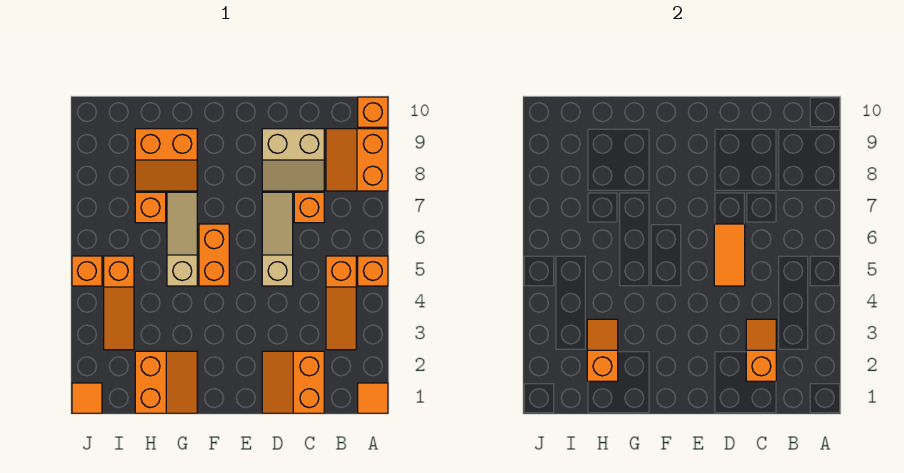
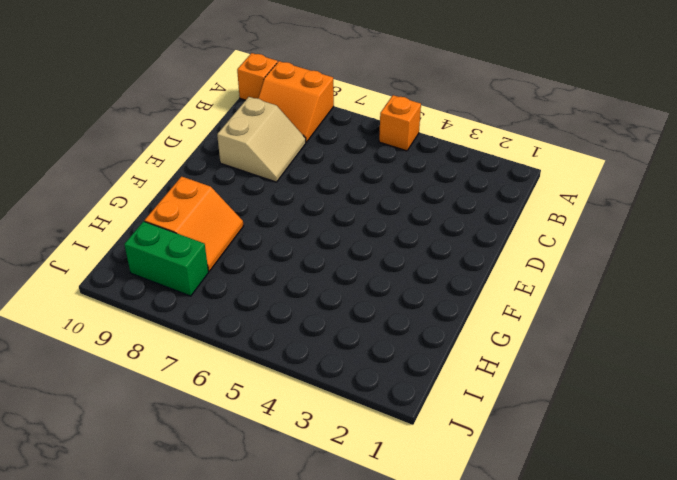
green 1x2 brick [124,221,208,296] -> none
none -> orange 1x1 tile [358,383,388,413]
none -> orange 1x3 slope [326,256,356,350]
none -> orange 2x2 slope [262,351,324,413]

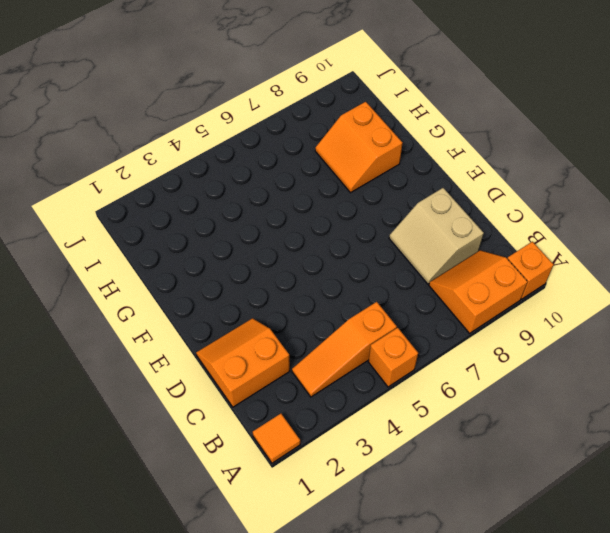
none -> orange 1x1 brick [294,192,324,223]
none -> tan 1x3 slope [262,192,293,286]
none -> orange 1x2 brick [199,224,229,286]

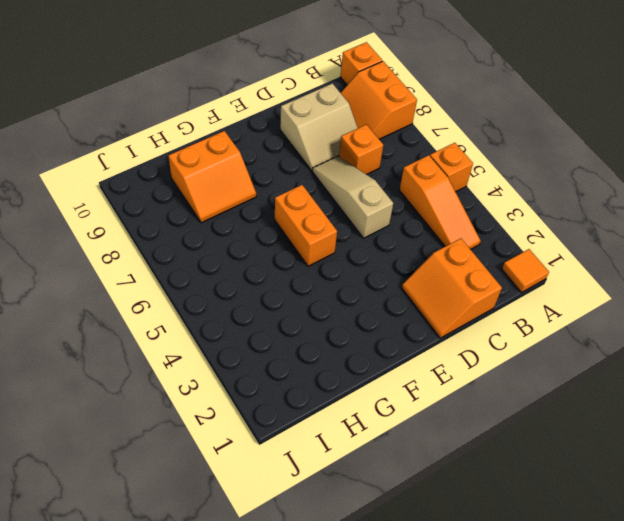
none -> orange 2x2 slope [135,351,197,413]
none -> tan 1x3 slope [167,192,197,286]
none -> orange 1x1 brick [135,192,166,223]

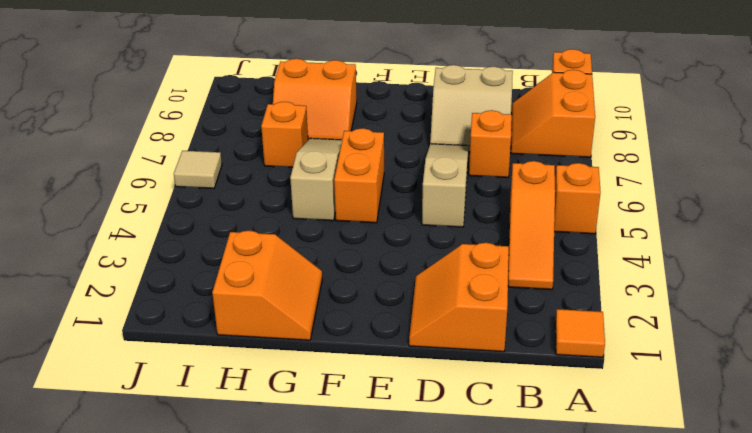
tan 1x1 tile [174,151,222,189] -> none
none -> orange 1x3 slope [104,256,134,350]
none -> orange 1x1 tile [72,383,102,413]
none -> orange 1x1 brick [72,256,102,286]

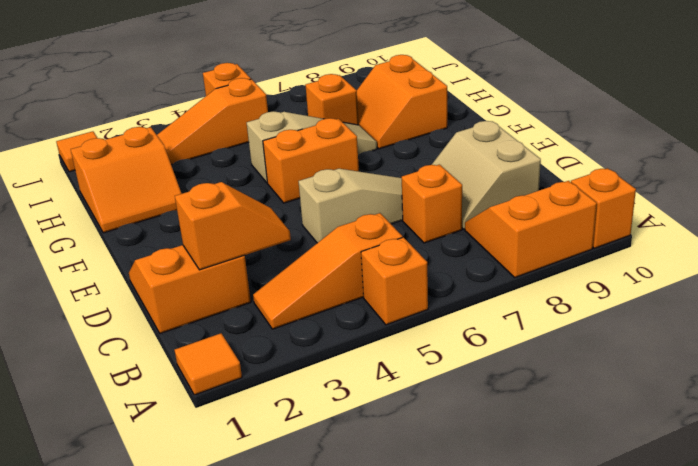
none -> orange 1x2 tile [714,224,745,286]
none -> orange 1x2 slope [587,319,618,381]

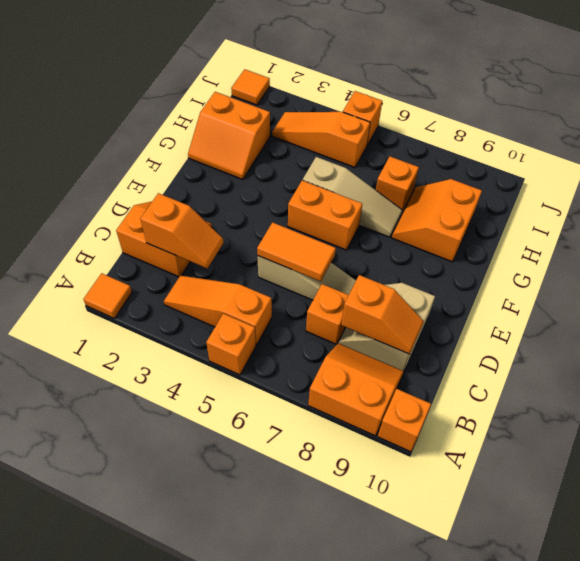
orange 1x2 slope [341,275,424,354] -> orange 1x2 slope moved to [587,319,618,381]

